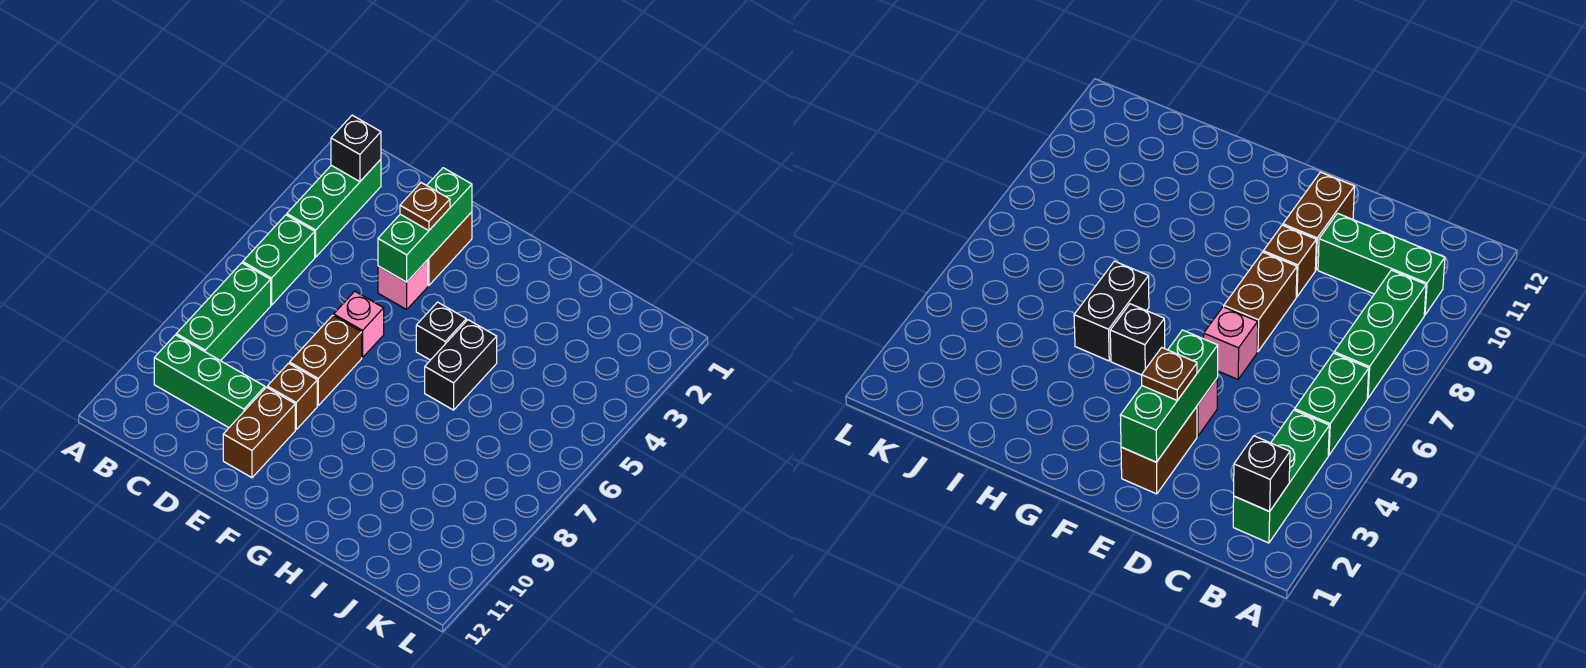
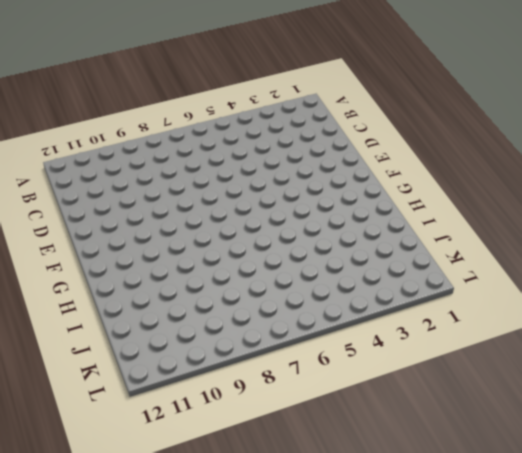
none -> green 1x3 brick [287,159,381,257]
none -> green 1x2 brick [243,215,315,305]
none -> green 1x3 brick [176,263,271,361]

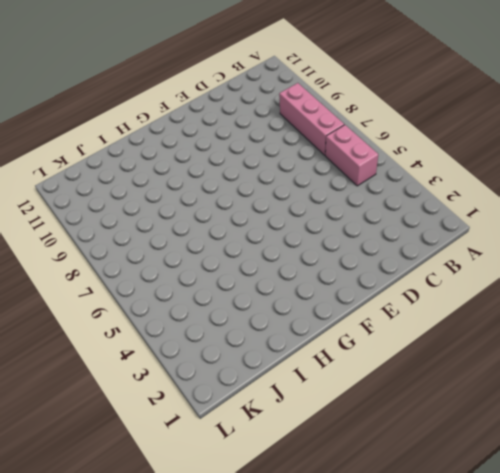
pink 1x2 brick [325,125,378,186] -> green 1x2 brick [243,215,315,305]
pink 1x3 brick [279,83,344,155] -> green 1x3 brick [176,263,271,361]
none -> green 1x3 brick [287,159,381,257]
none -> green 1x3 brick [154,335,265,428]
none -> brown 1x2 brick [428,212,472,286]

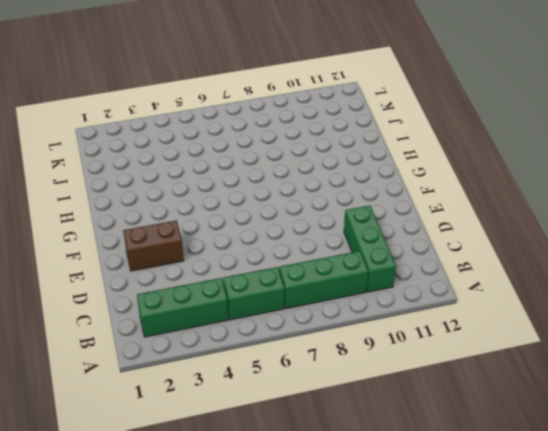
none -> pink 1x1 brick [378,260,428,309]
none -> pink 1x1 brick [334,291,384,358]
none -> brown 1x2 brick [290,315,362,405]

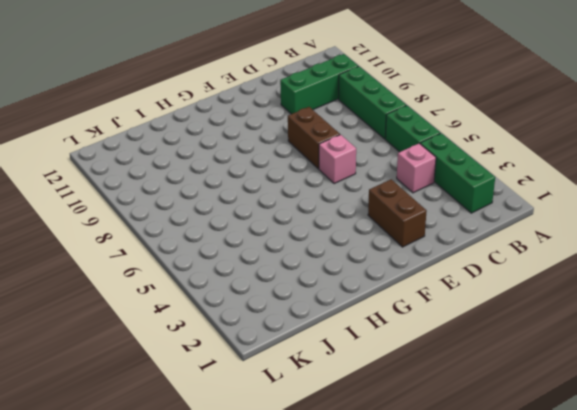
pink 1x1 brick [397,143,436,193] -> pink 1x1 brick moved to [378,260,428,309]
none -> brown 1x1 brick [267,363,317,429]
none -> brown 1x2 brick [223,387,295,478]
none -> black 1x1 brick [416,302,466,360]

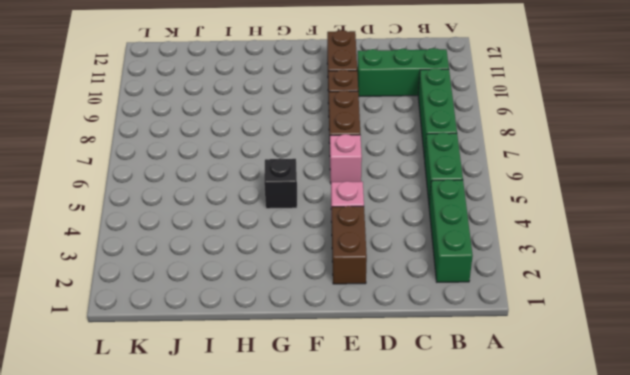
none -> black 1x2 brick [425,320,497,410]
none -> black 1x1 brick [331,115,381,182]
none -> green 1x3 brick [378,168,472,282]

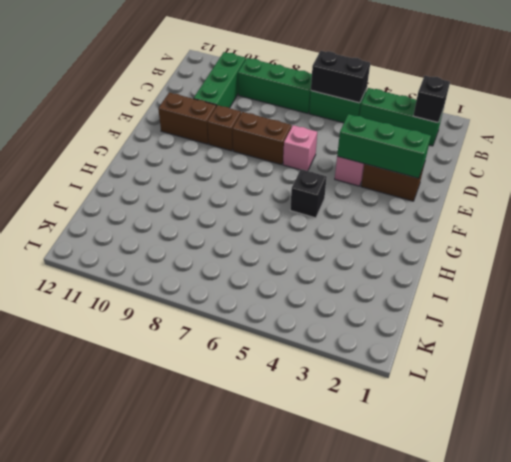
black 1x2 brick [311,51,370,103] -> black 1x2 brick moved to [425,320,497,410]
none -> brown 1x1 plate [400,183,450,231]

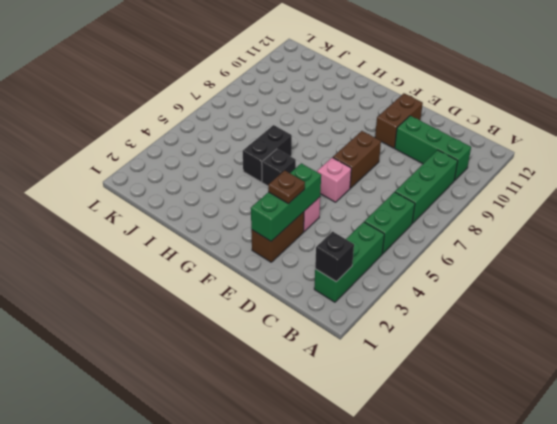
none -> brown 1x1 brick [267,363,317,429]

